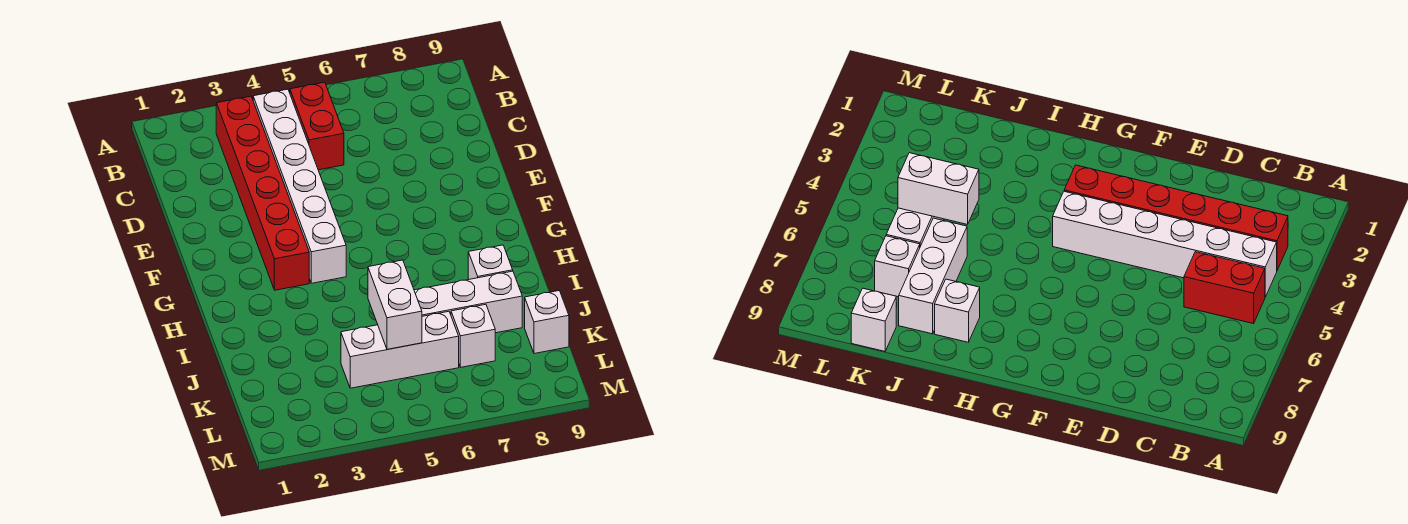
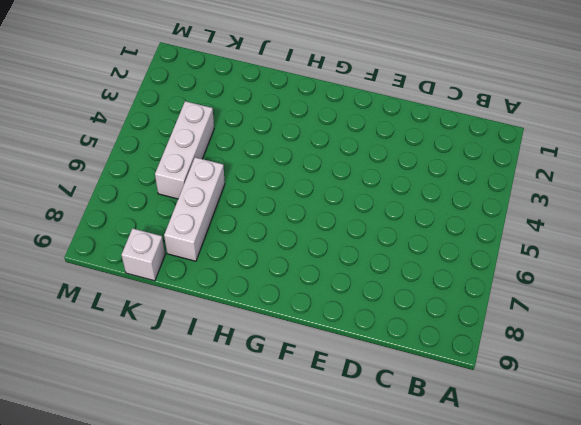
none -> red 1x6 brick [216,96,309,290]
none -> white 1x6 brick [253,89,346,283]

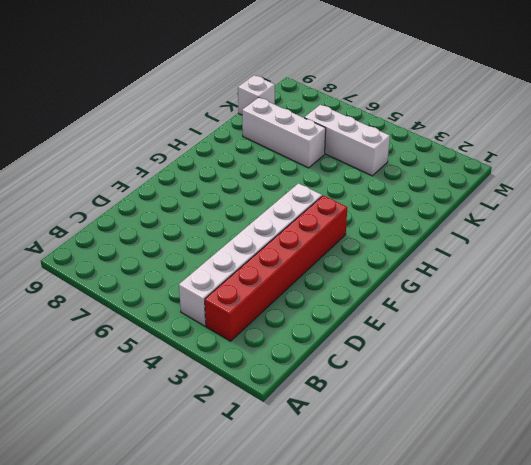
none -> red 1x2 brick [290,82,344,170]
none -> white 1x1 brick [468,245,513,280]

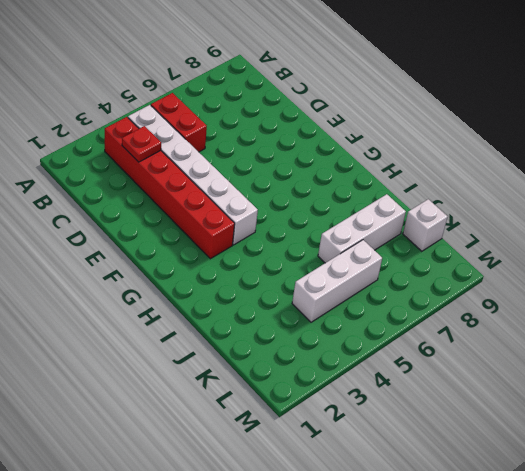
red 1x1 plate [122,126,161,162] -> none
none -> white 1x1 brick [468,245,513,280]
none -> white 1x1 brick [451,304,495,367]

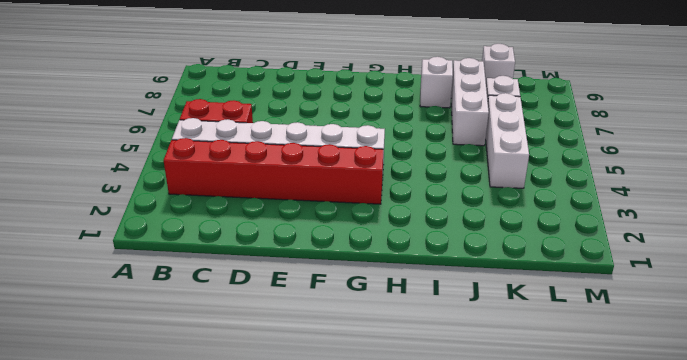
none -> white 1x2 brick [368,260,422,349]

